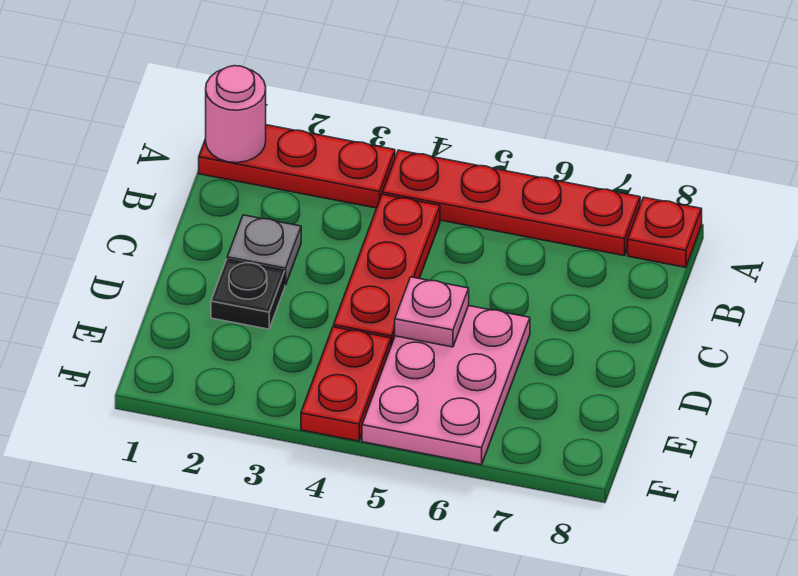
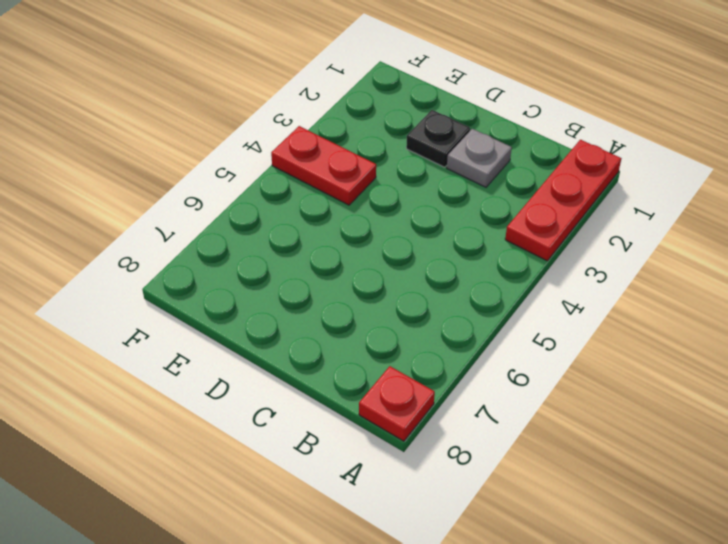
none -> red 1x4 plate [383,150,640,256]
none -> red 1x3 plate [334,194,440,345]

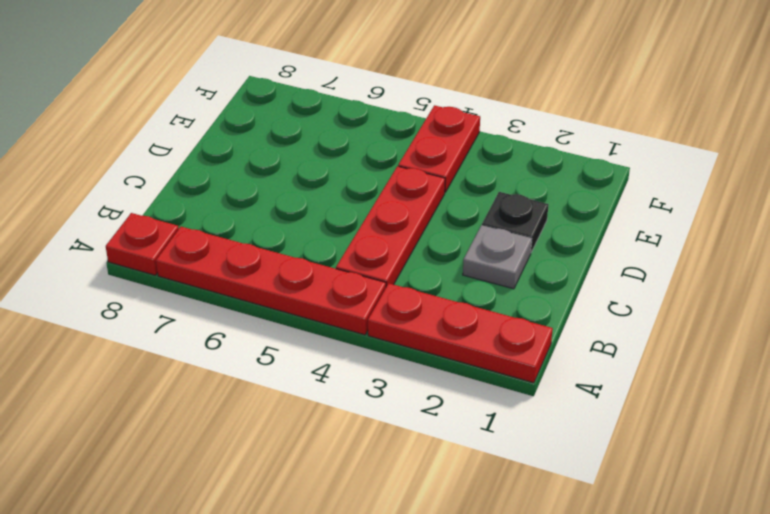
none -> pink 2x3 plate [362,306,530,465]
none -> pink 1x1 round brick [206,66,266,163]

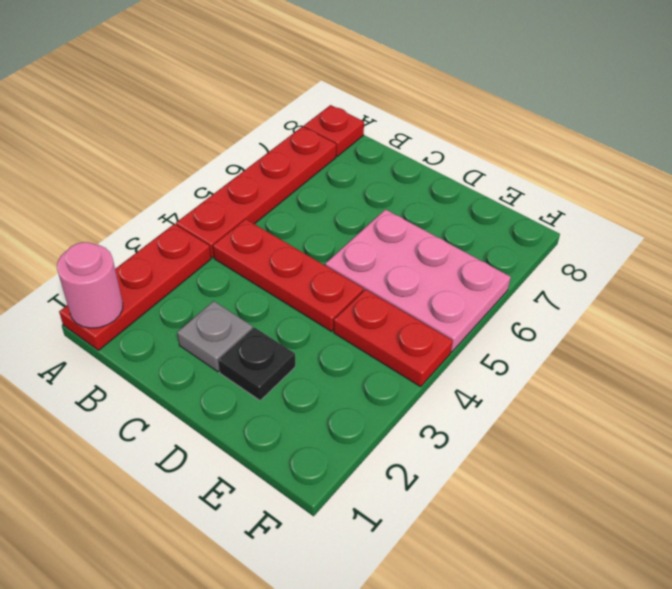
none -> pink 1x1 plate [395,277,469,347]

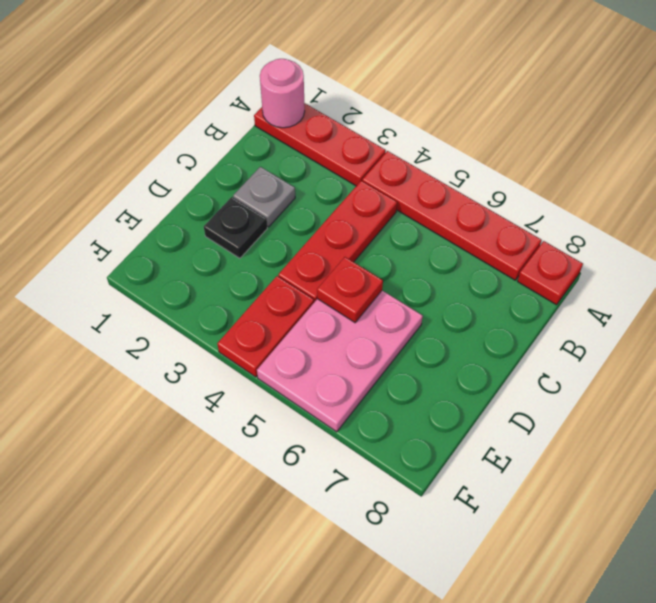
red 1x1 plate [317,257,383,322] -> pink 1x1 plate [395,277,469,347]

